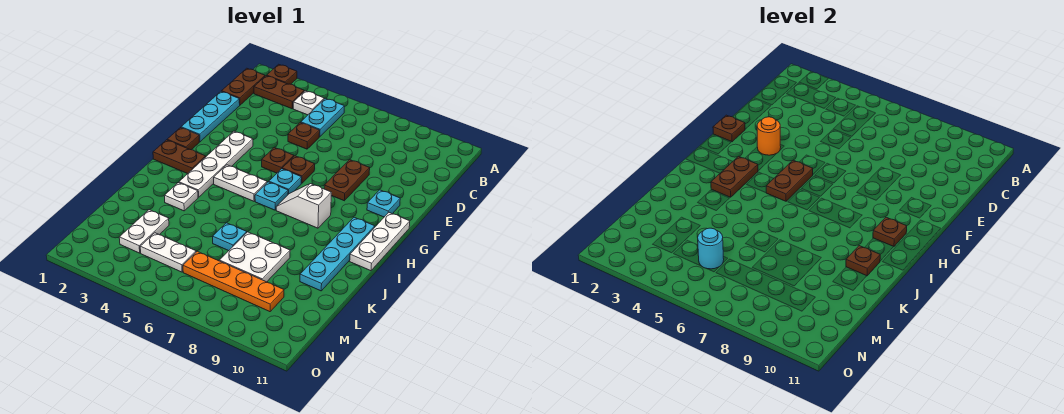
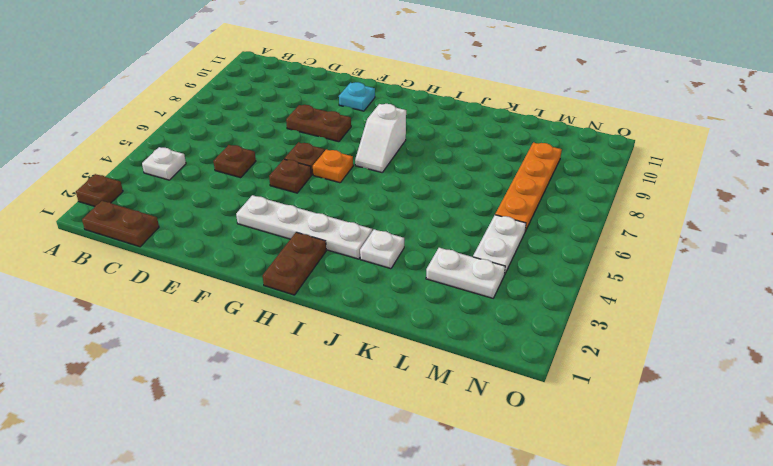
orange 1x1 plate [313,150,353,183] -> cyan 1x1 plate [269,169,302,194]
none -> brown 1x2 plate [254,76,304,109]
none -> cyan 1x2 plate [301,98,344,137]
none -> cyan 1x3 plate [181,91,240,142]
none -> brown 1x1 plate [167,128,199,150]

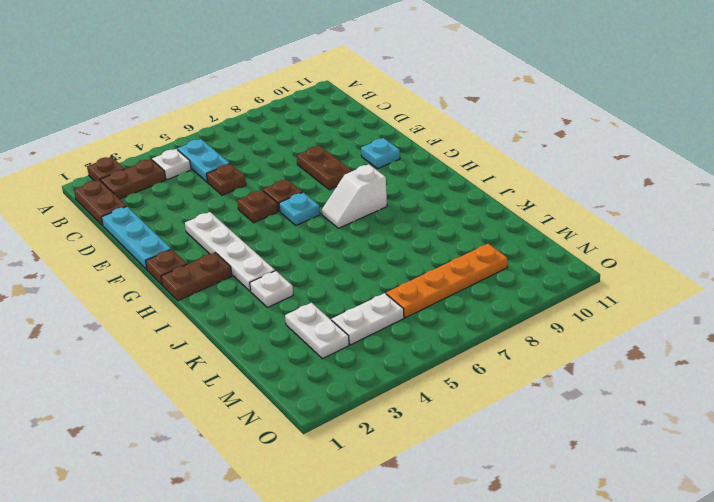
none -> white 1x3 plate [350,213,410,271]
none -> white 1x2 plate [214,165,267,201]
none -> cyan 1x1 plate [255,182,288,210]
none -> cyan 1x4 plate [300,217,375,291]

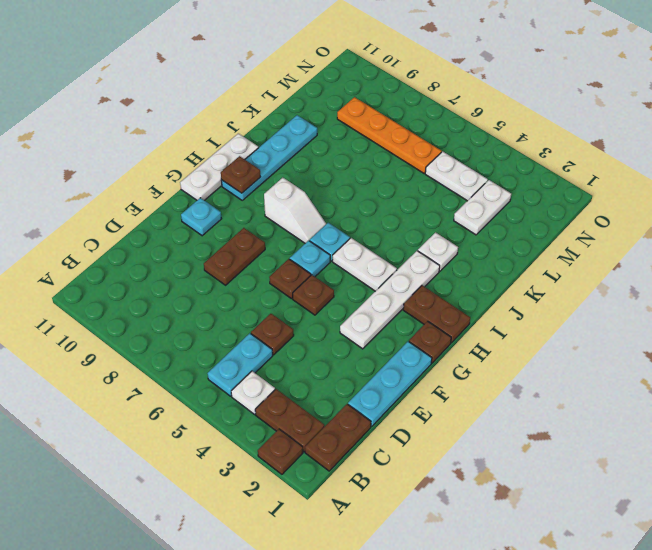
none -> cyan 1x1 plate [213,223,247,251]
none -> white 2x2 plate [219,232,290,282]
none -> brown 1x1 plate [713,115,745,142]
none -> orange 1x1 round brick [757,117,781,155]

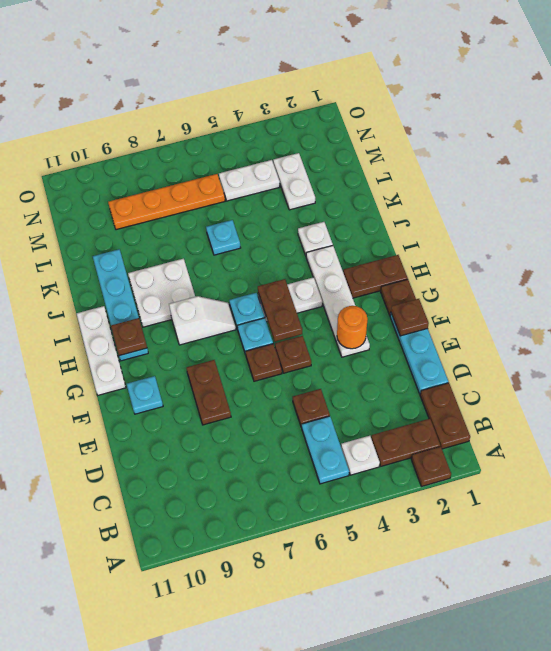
white 2x2 plate [128,259,195,327] -> white 2x2 plate moved to [219,232,290,282]
none -> brown 1x2 plate [711,156,758,197]
none -> brown 1x1 plate [846,246,880,276]
none -> cyan 1x1 round brick [698,228,724,269]

